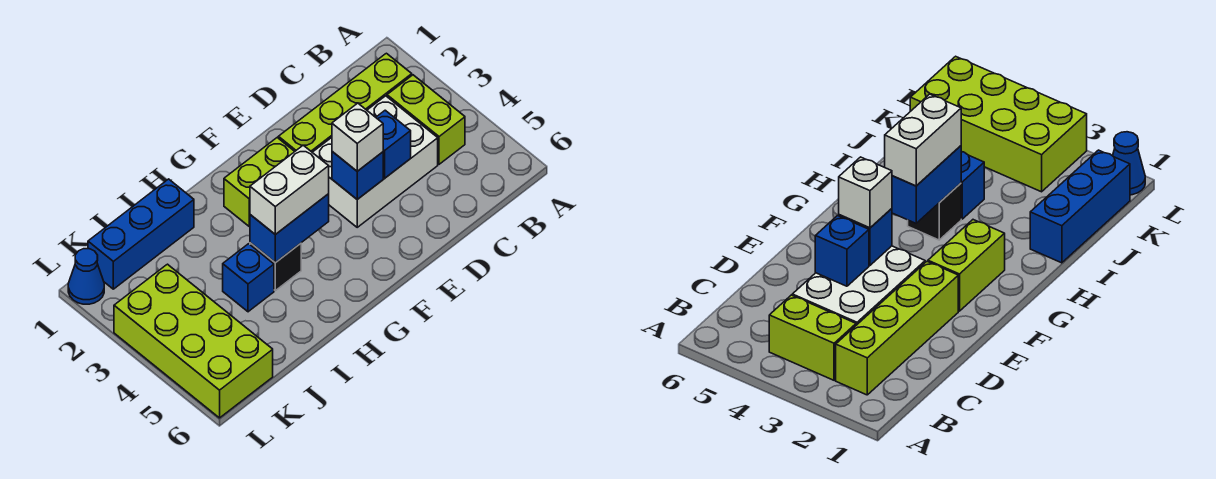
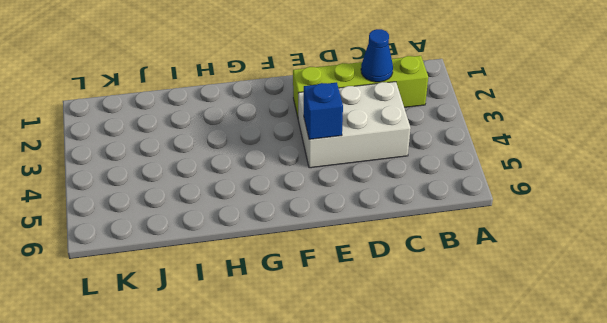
blue 1x1 cone [361,29,393,82] -> blue 1x1 cone moved to [68,249,104,304]
none -> lime 1x2 brick [387,75,465,164]
none -> lime 1x2 brick [224,138,295,226]
none -> black 1x1 brick [250,243,301,291]

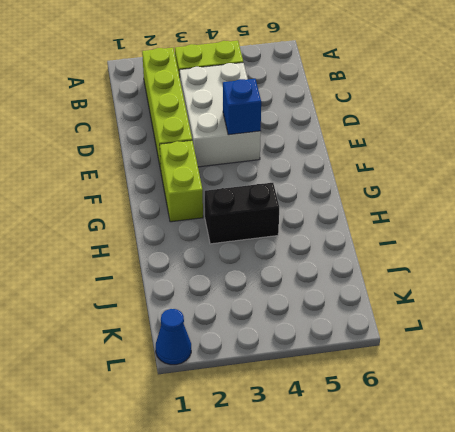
black 1x2 brick [205,183,279,244] -> black 1x1 brick [250,243,301,291]
none -> blue 1x3 brick [88,179,194,289]
none -> blue 1x1 brick [223,244,274,312]
none -> lime 2x4 brick [114,264,273,418]

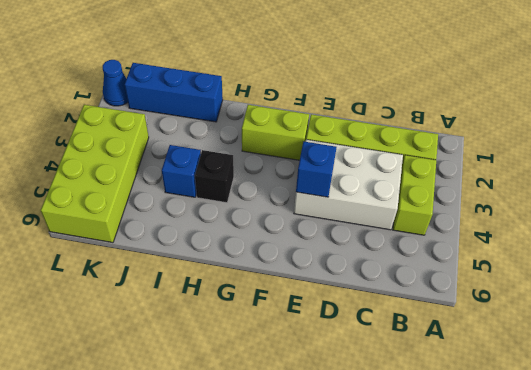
none -> blue 1x1 brick [376,110,411,178]
none -> blue 1x2 brick [250,194,329,263]
none -> white 1x1 brick [332,103,383,171]

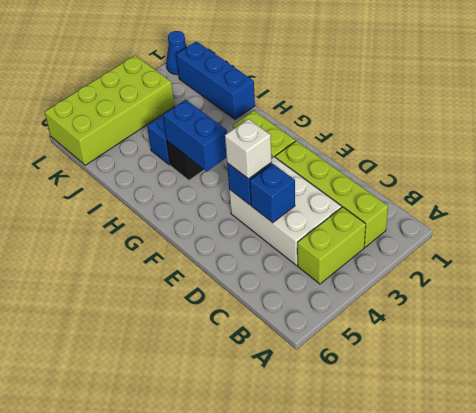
none -> white 1x2 brick [250,145,329,234]

